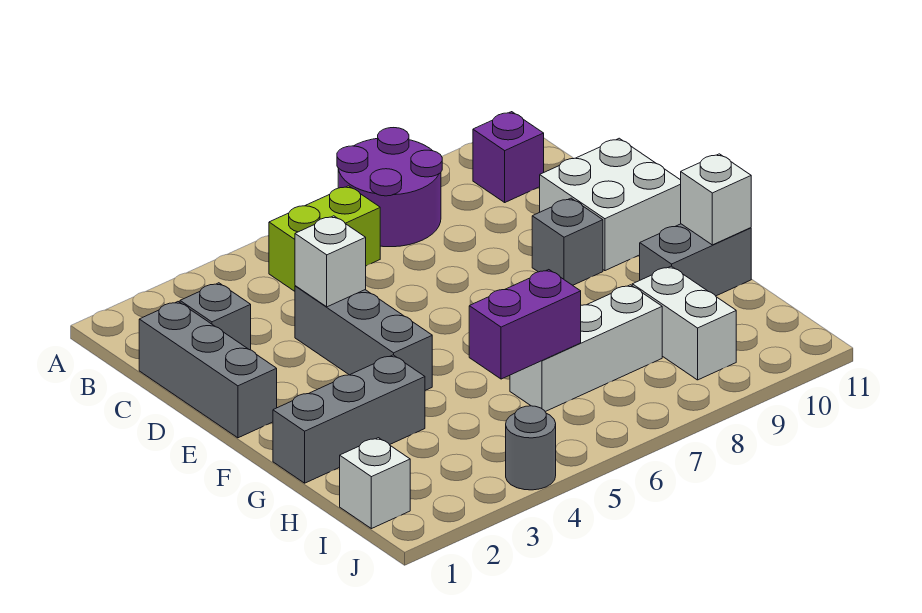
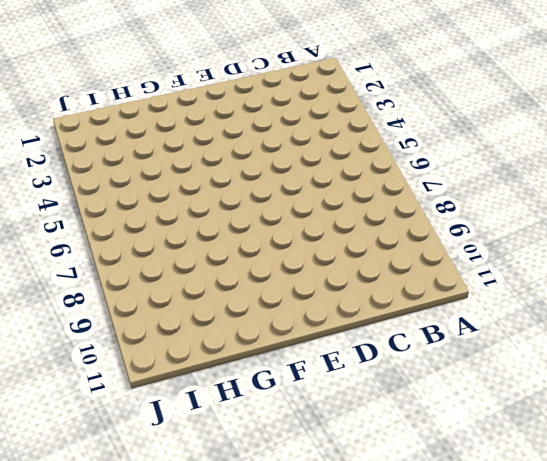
none -> purple 2x2 round brick [337,128,442,247]
none -> lime 1x2 brick [269,186,380,291]
none -> purple 1x1 brick [473,112,544,202]

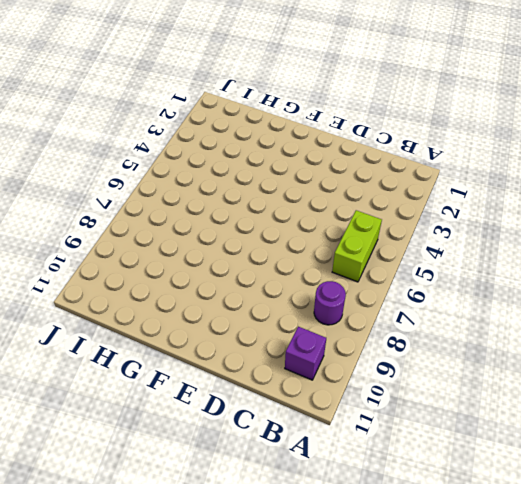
purple 1x1 round brick [314,281,346,325] -> purple 2x2 round brick [337,128,442,247]
none -> grey 1x3 brick [139,302,277,438]
none -> grey 1x1 brick [180,283,251,350]
none -> grey 1x3 brick [295,286,432,390]

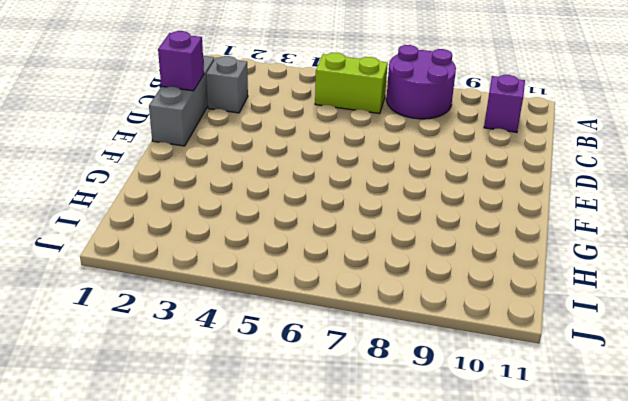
purple 1x1 brick [158,31,204,91] -> none
none -> grey 1x3 brick [295,286,432,390]
none -> white 2x2 brick [540,138,681,271]
none -> grey 1x1 brick [532,198,603,285]

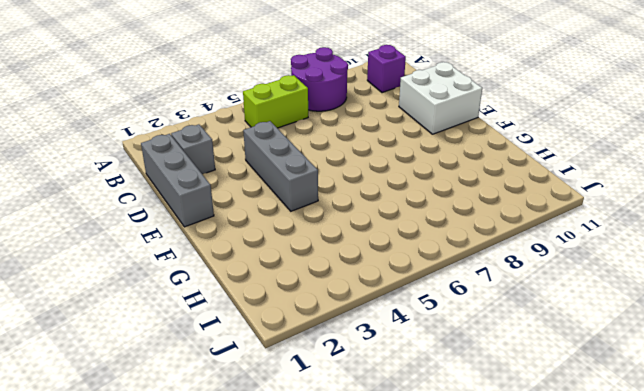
none -> grey 1x1 brick [532,198,603,285]
none -> grey 1x3 brick [273,355,425,483]
none -> grey 1x2 brick [640,224,751,296]

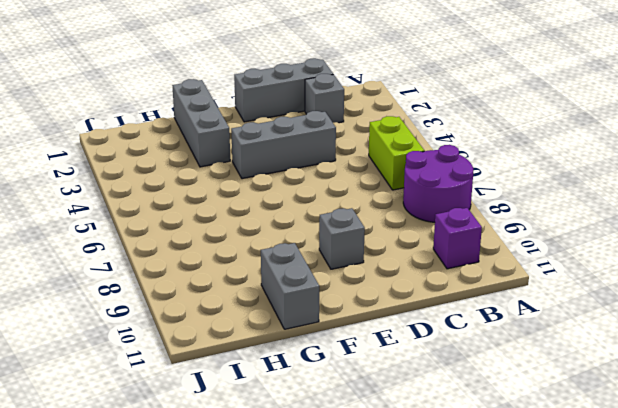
none -> white 2x2 brick [540,138,681,271]
none -> white 1x3 brick [510,285,662,412]
none -> white 1x2 brick [632,266,736,380]

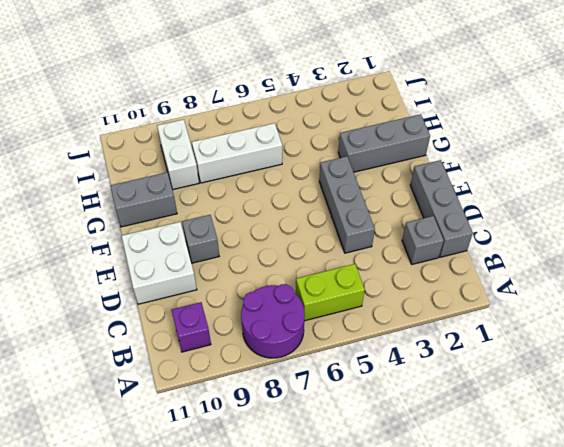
none -> white 1x1 brick [340,438,410,529]
none -> grey 1x1 round brick [506,406,556,490]
none -> white 1x1 brick [295,216,366,307]

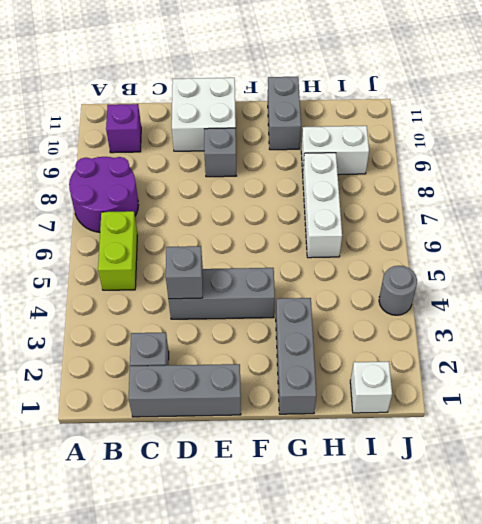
grey 1x1 brick [166,246,203,299] -> white 1x1 brick [295,216,366,307]
none -> white 1x1 brick [681,154,751,245]
none -> purple 1x2 brick [469,270,581,379]

